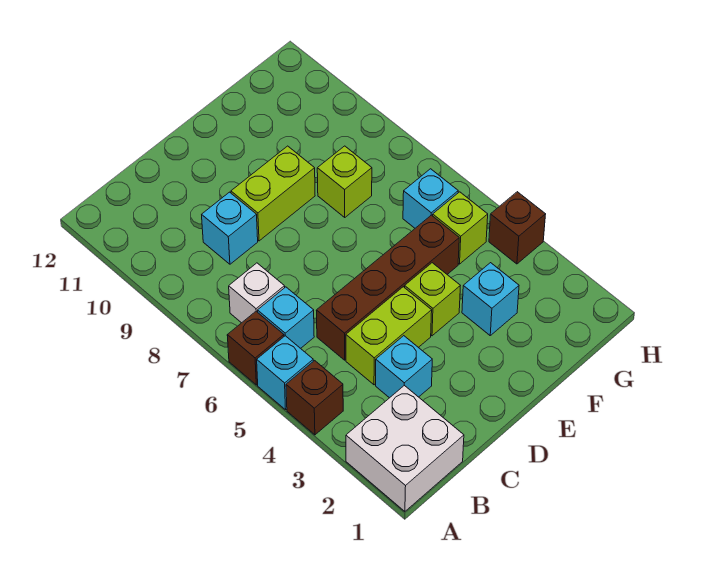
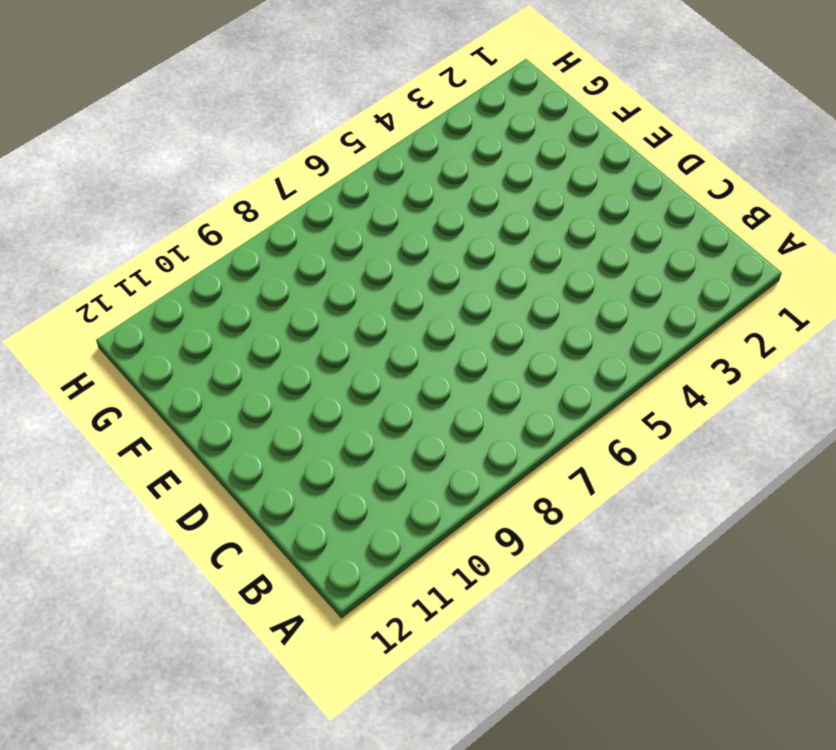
none -> white 2x2 brick [346,385,464,511]
none -> brown 1x1 brick [286,361,343,435]
none -> cyan 1x1 brick [257,336,313,410]

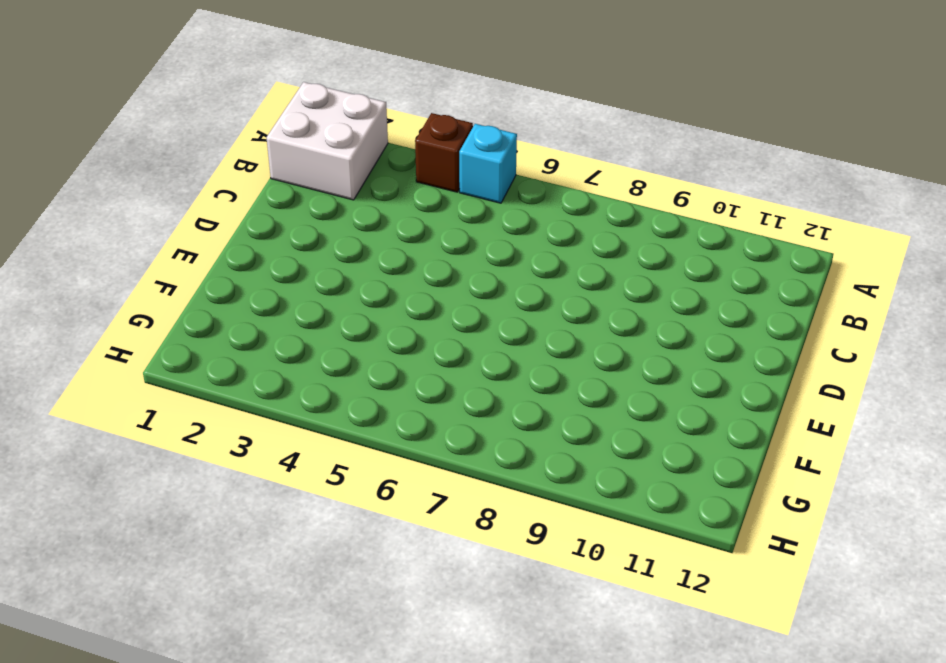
none -> brown 1x1 brick [227,311,284,385]
none -> cyan 1x1 brick [258,287,314,348]
none -> white 1x1 brick [229,263,285,323]

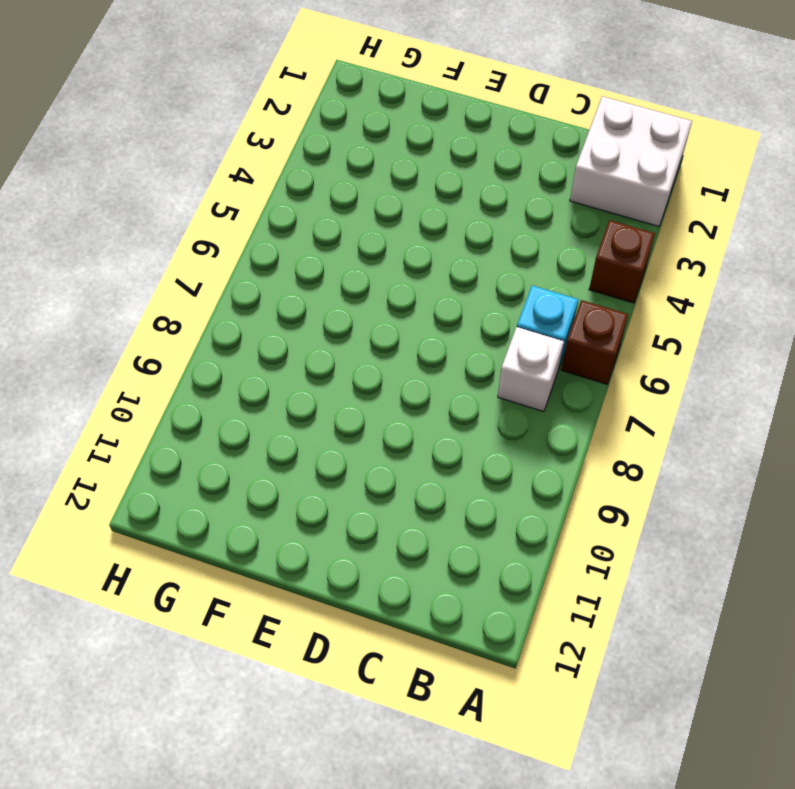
none -> cyan 1x1 brick [257,336,313,410]
none -> cyan 1x1 brick [376,336,432,398]
none -> lime 1x2 brick [346,287,432,385]

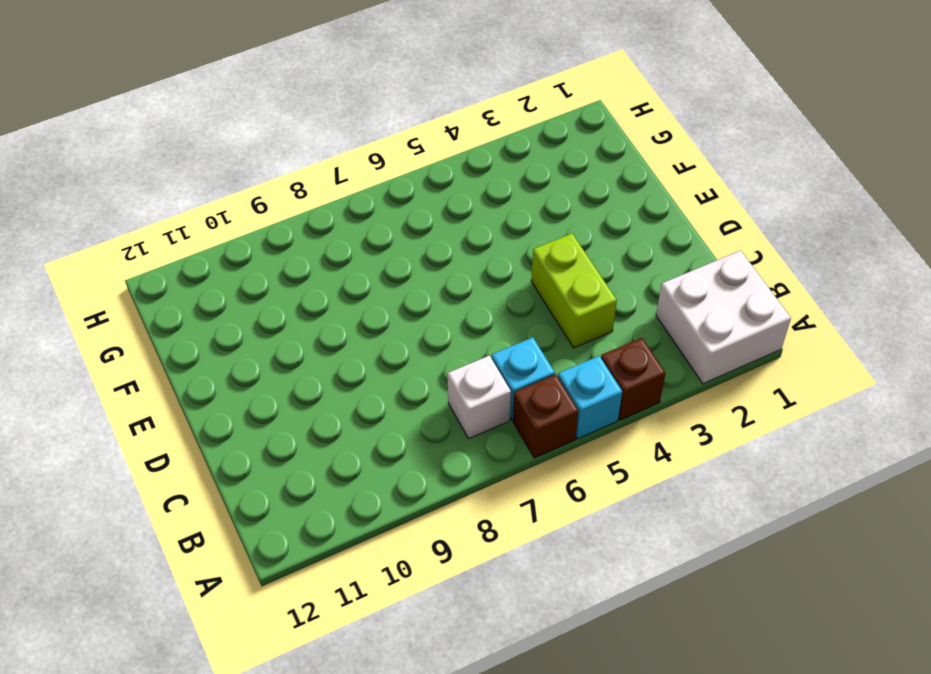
none -> cyan 1x1 brick [376,336,432,398]
none -> brown 1x4 brick [316,215,459,360]
none -> cyan 1x1 brick [202,192,258,264]

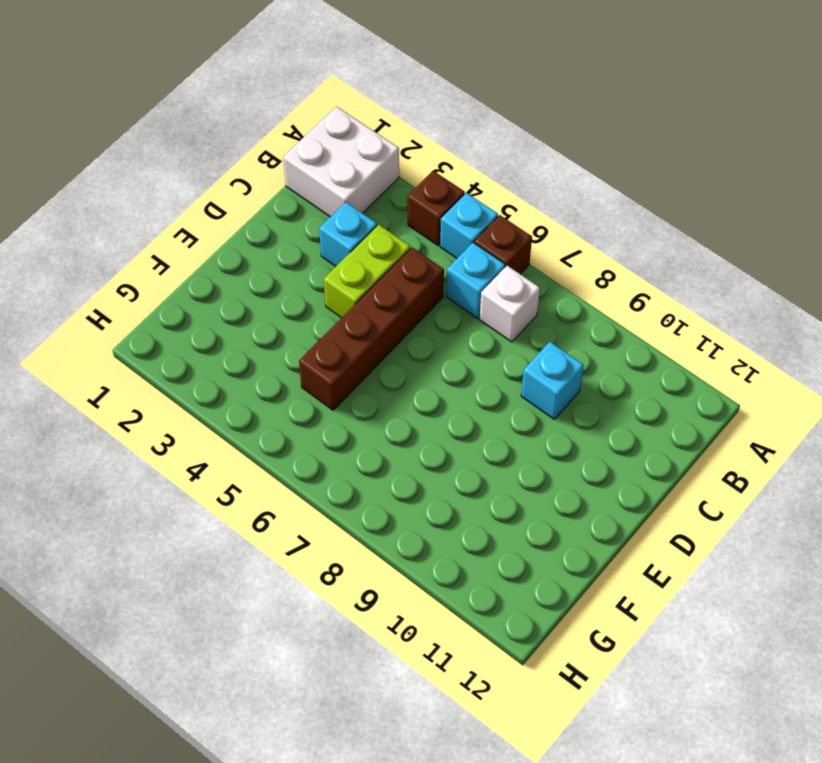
none -> lime 1x2 brick [231,146,315,241]
none -> lime 1x1 brick [405,263,460,336]
none -> cyan 1x1 brick [462,263,519,335]

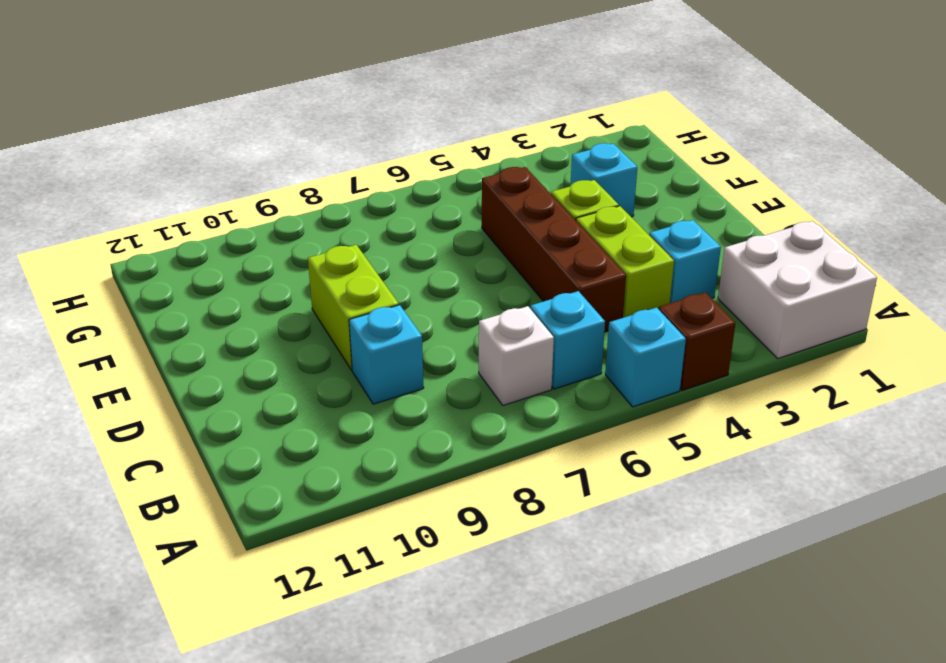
none -> brown 1x1 brick [227,311,284,385]
none -> lime 1x1 brick [317,146,372,217]
none -> lime 1x1 brick [433,192,488,264]

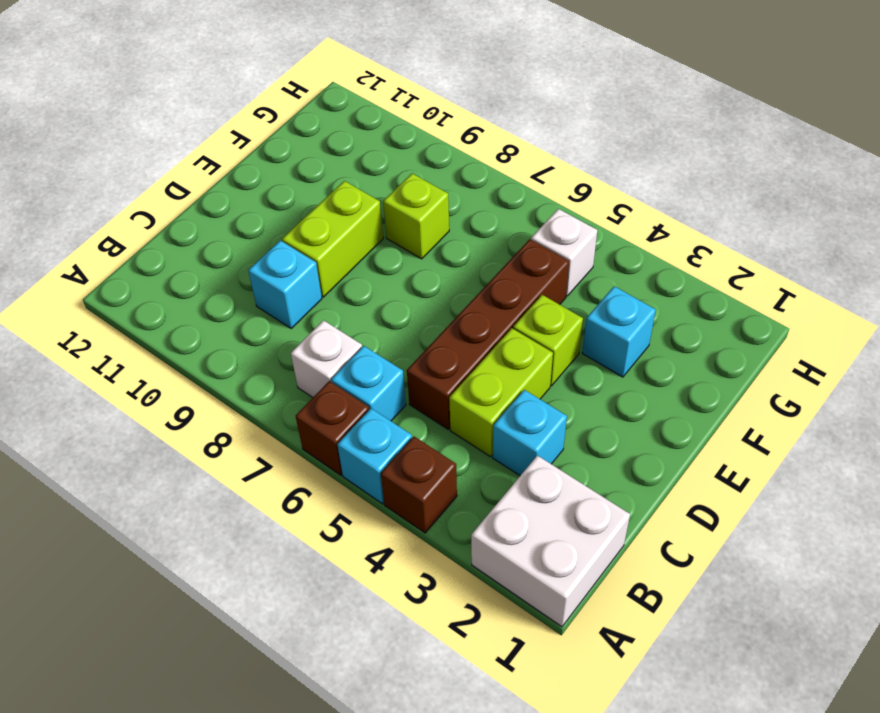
white 1x1 brick [531,209,597,296] -> lime 1x1 brick [433,192,488,264]
none -> cyan 1x1 brick [403,169,458,228]
none -> brown 1x1 brick [489,192,546,264]

